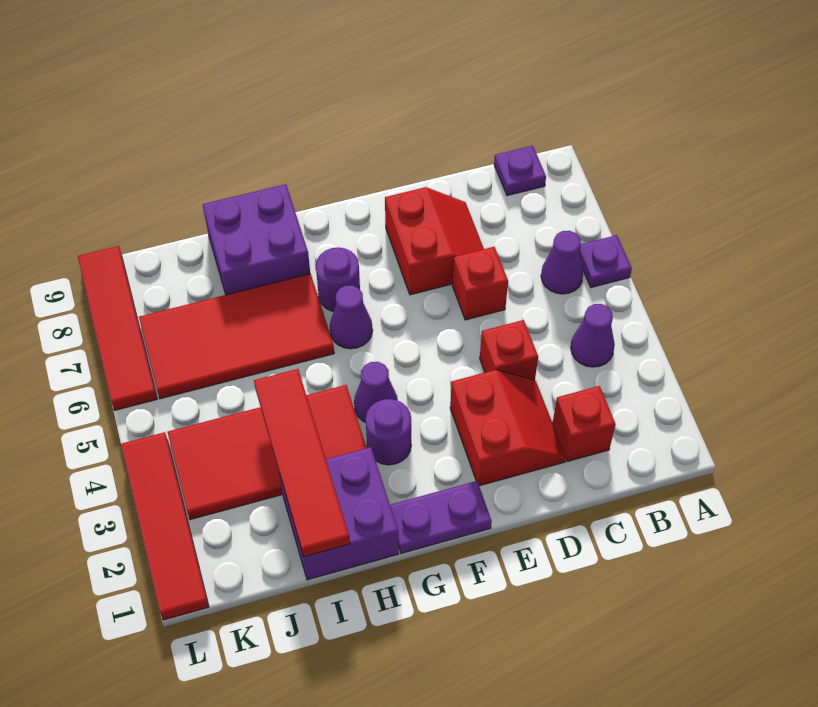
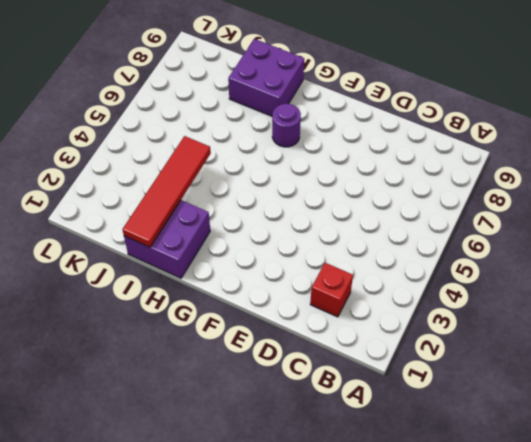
none -> purple 1x1 plate [579,235,632,287]
none -> purple 1x1 cone [571,304,615,367]
none -> purple 1x1 cone [541,231,584,294]

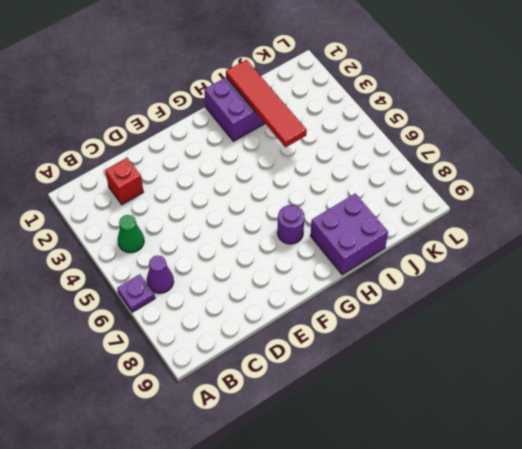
green 1x1 cone [118,215,144,253] -> purple 1x1 cone [571,304,615,367]
none -> purple 1x1 plate [494,146,546,196]
none -> red 2x2 slope [450,370,566,486]
none -> red 1x1 brick [480,320,538,380]

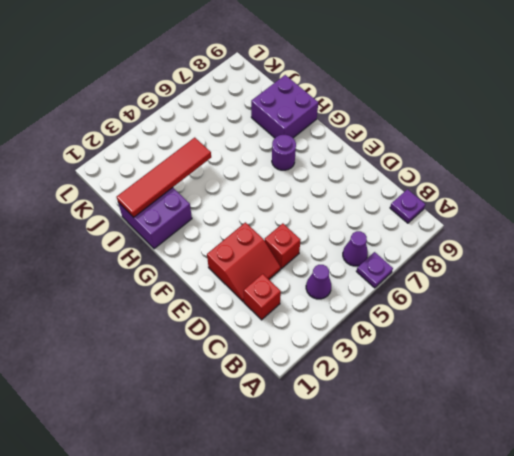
none -> red 1x1 brick [452,247,508,320]
none -> red 2x2 slope [385,187,484,295]
none -> purple 1x2 plate [390,481,492,553]

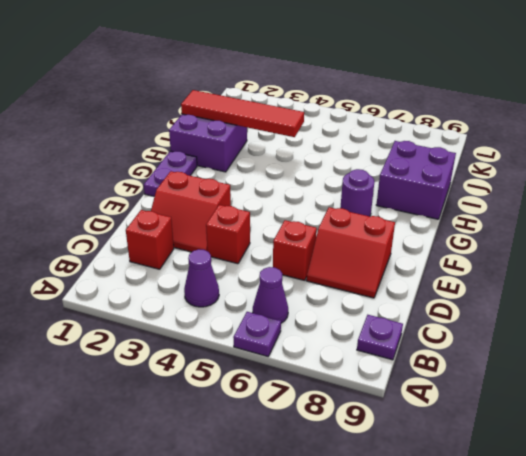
none -> purple 1x1 round brick [366,399,411,465]
none -> purple 1x1 cone [354,362,398,422]
none -> purple 1x1 cone [330,285,373,349]

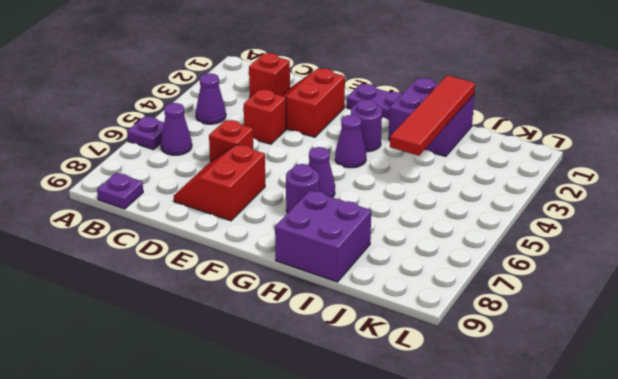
none -> red 2x4 tile [168,385,367,520]
none -> red 2x4 tile [139,274,334,399]
none -> red 1x4 tile [121,432,209,620]

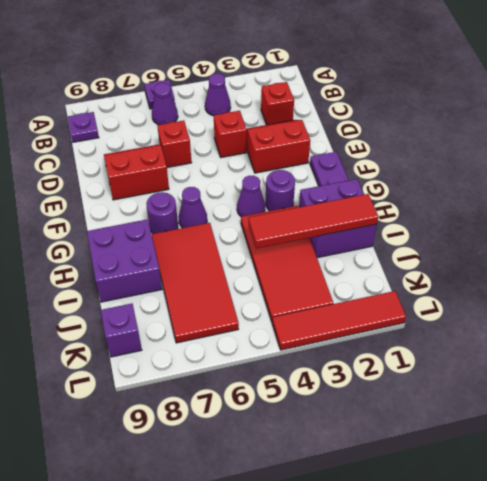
purple 1x1 brick [101,304,142,357] -> none
none -> red 1x4 tile [78,246,157,410]

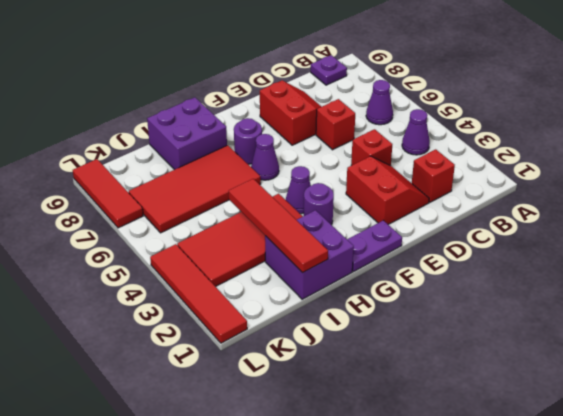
red 1x3 tile [73,159,143,228] -> red 1x4 tile [78,246,157,410]
none -> purple 1x1 plate [579,235,632,287]

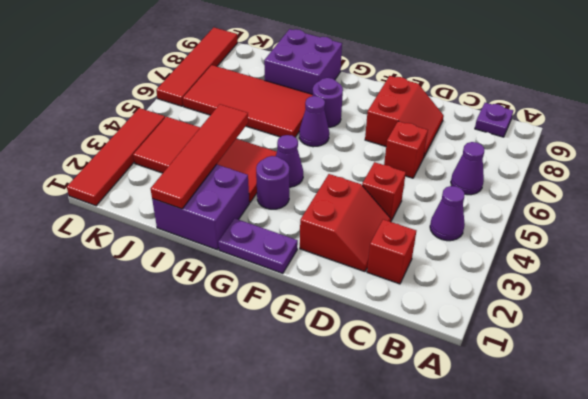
none -> purple 1x1 plate [579,235,632,287]

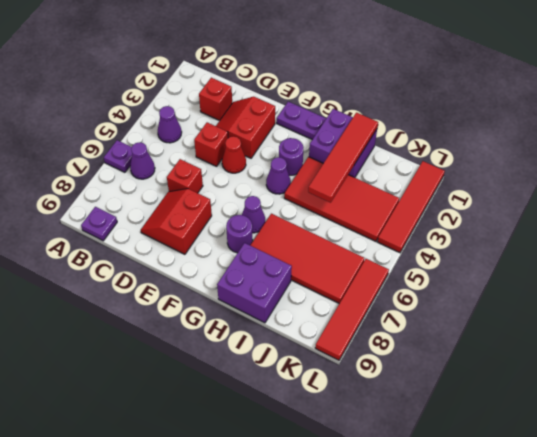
red 1x1 cone [222,136,246,173] -> none

